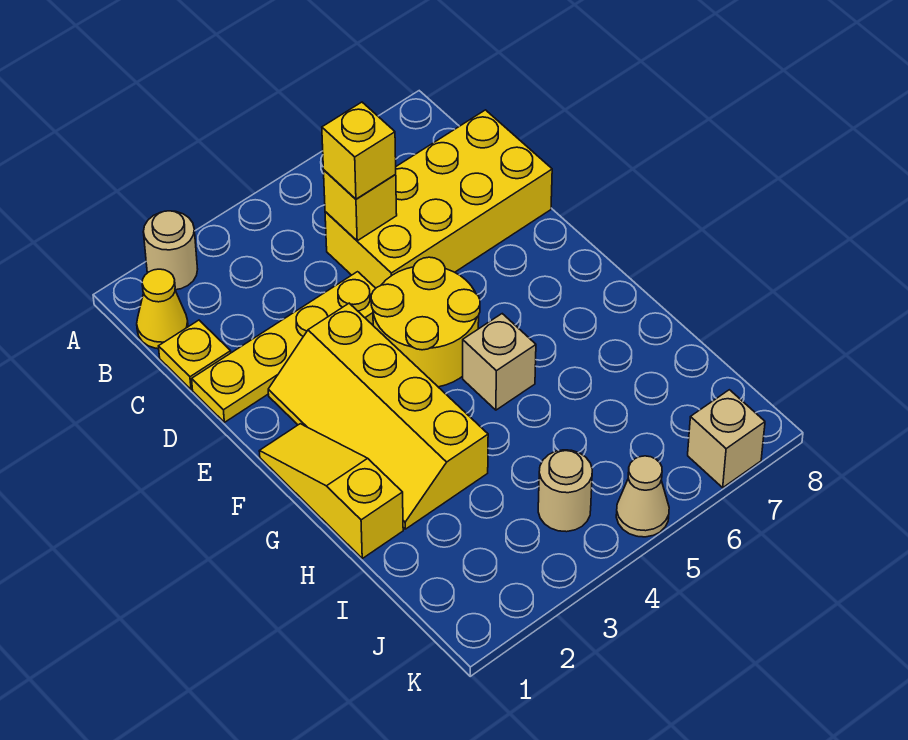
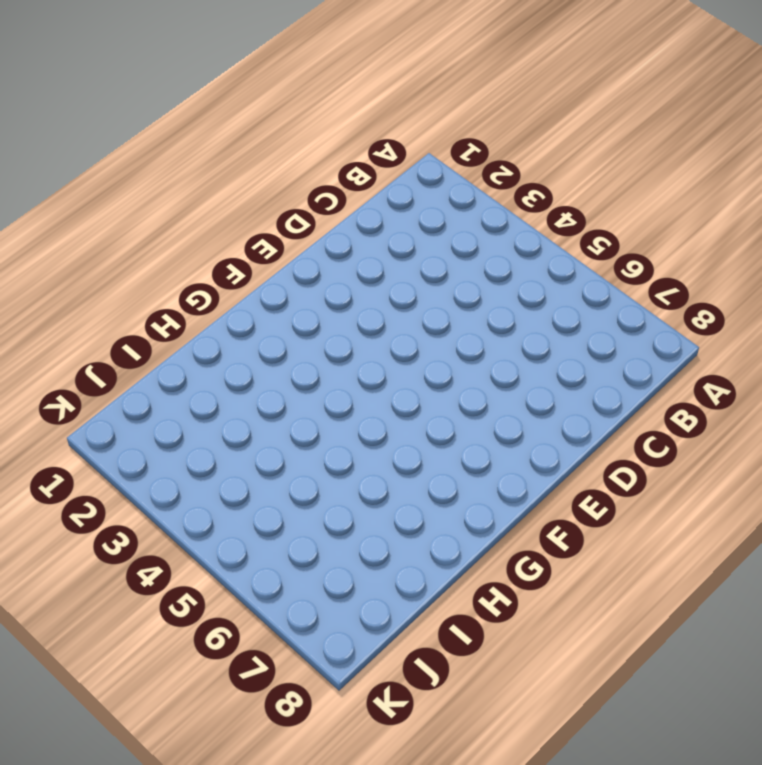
none -> tan 1x1 round brick [143,211,198,290]
none -> yellow 1x1 cone [137,269,188,349]
none -> yellow 1x1 plate [159,320,231,389]

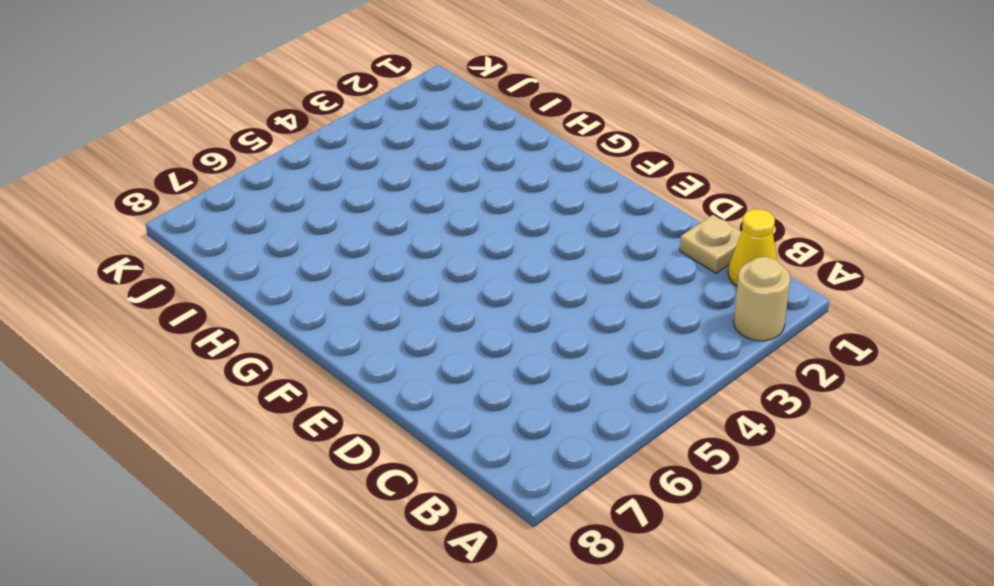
tan 1x1 plate [680,215,741,273] -> yellow 1x1 plate [159,320,231,389]
none -> yellow 2x4 brick [325,110,552,288]
none -> yellow 1x4 plate [192,272,376,422]
none -> yellow 2x4 slope [268,303,488,529]

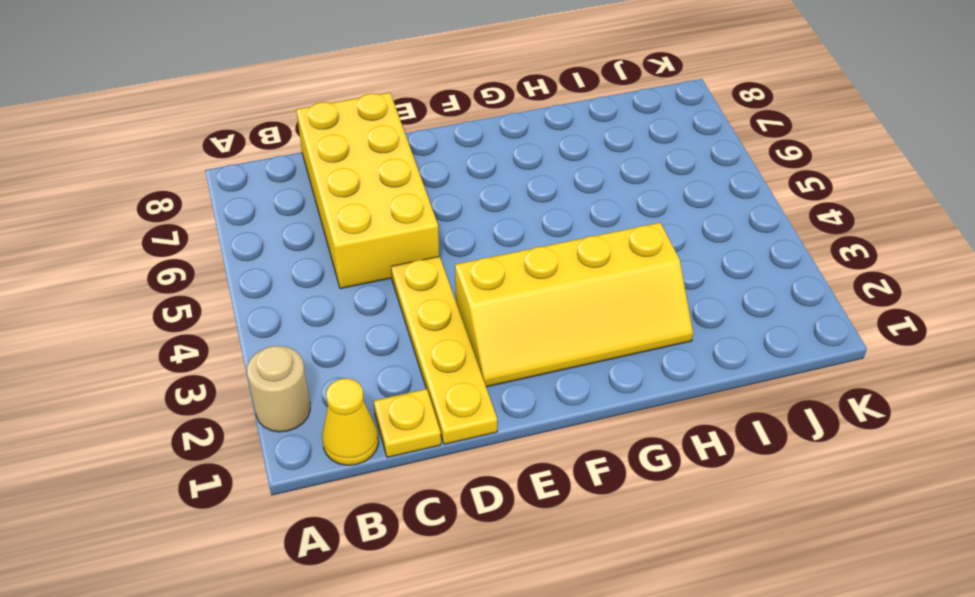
none -> yellow 2x2 round brick [371,257,480,387]
none -> yellow 1x3 slope [259,424,403,558]
none -> tan 1x1 brick [463,314,536,410]

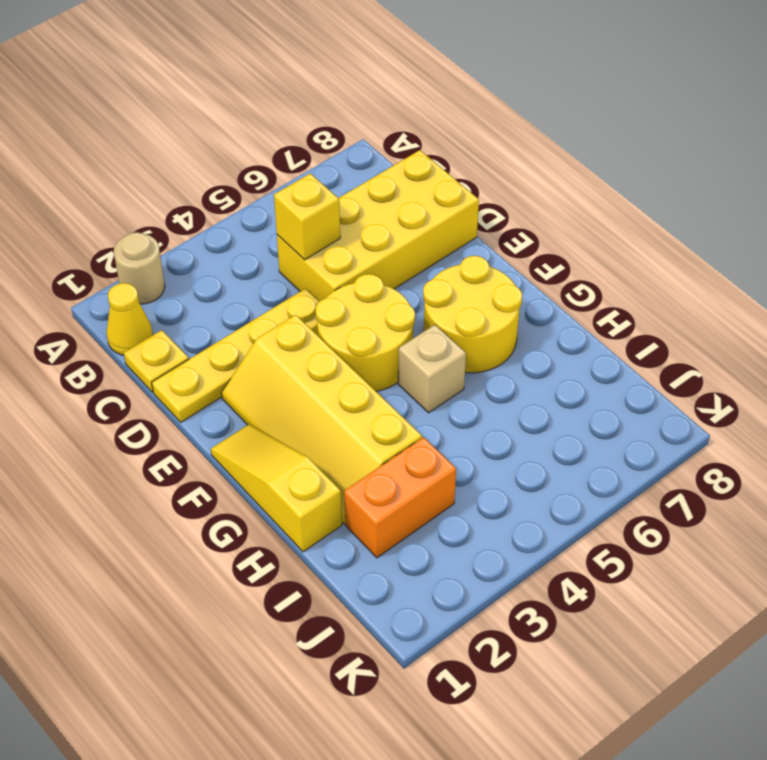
yellow 2x2 round brick [423,256,522,373] -> none
orange 1x2 brick [344,437,456,558] -> none
none -> tan 1x1 round brick [538,450,592,532]
none -> tan 1x1 cone [616,456,669,537]
none -> tan 1x1 brick [688,390,765,488]

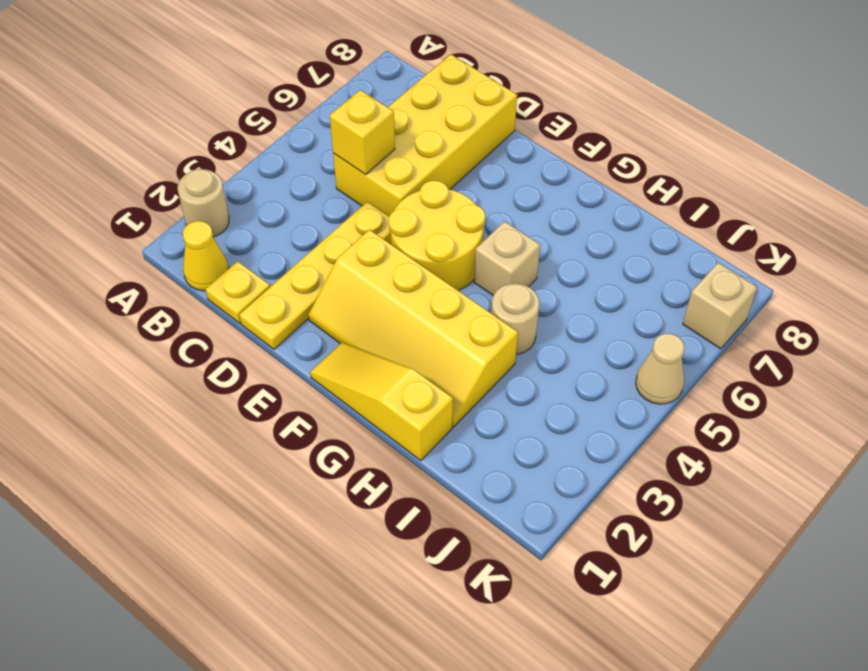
tan 1x1 round brick [491,283,539,354] -> tan 1x1 round brick moved to [538,450,592,532]
none -> yellow 1x1 brick [322,102,396,199]

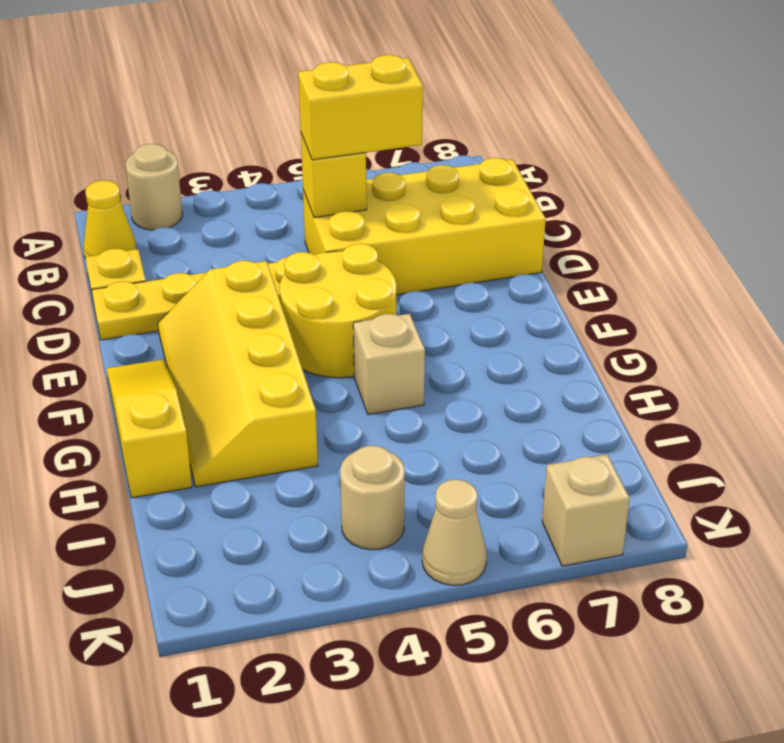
yellow 1x2 brick [298,55,423,160] -> yellow 1x1 brick [322,102,396,199]

